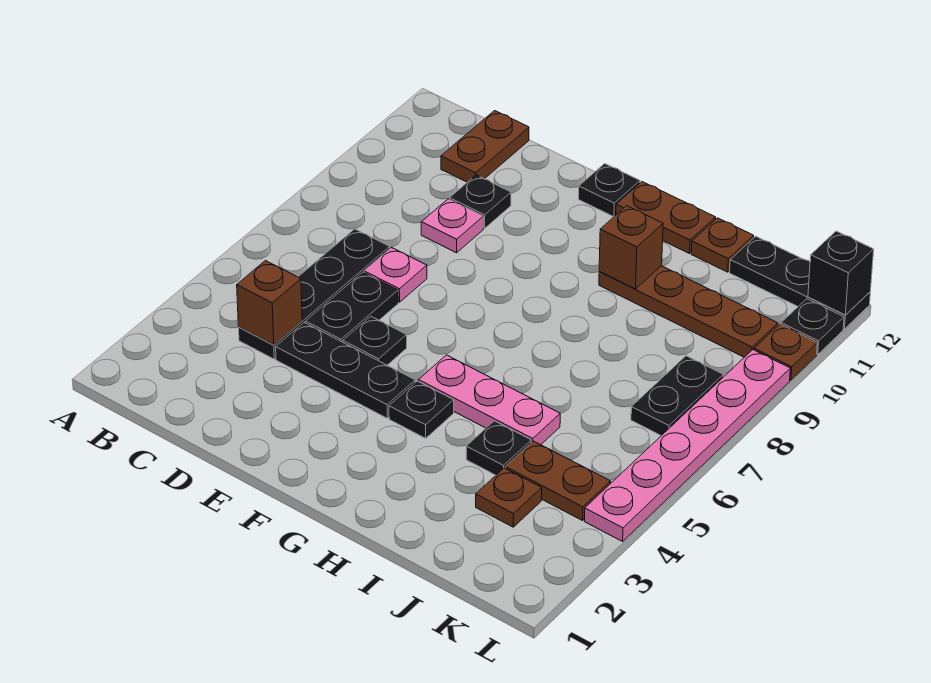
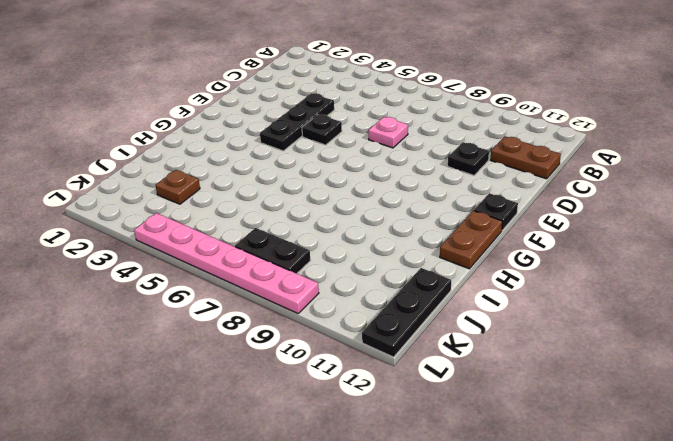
none -> black 1x4 plate [239,229,390,359]
none -> black 1x2 plate [305,272,398,342]
none -> pink 1x1 plate [421,199,483,253]

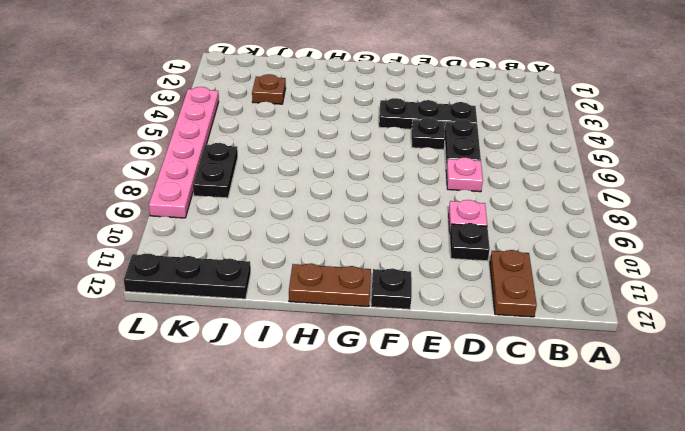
none -> black 1x4 plate [239,229,390,359]
none -> black 1x1 plate [389,381,454,438]
none -> pink 1x3 plate [419,355,560,445]

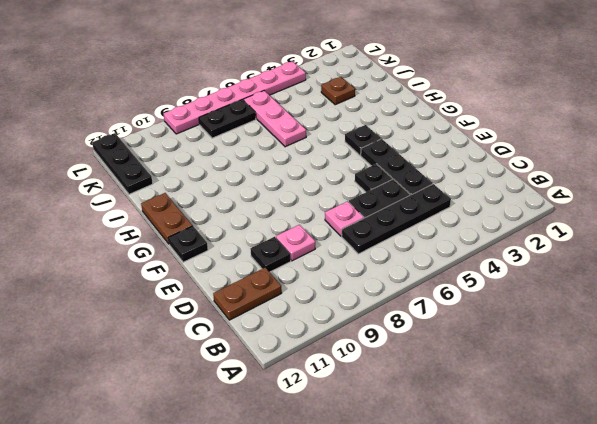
pink 1x3 plate [244,91,306,147] -> pink 1x3 plate moved to [419,355,560,445]
none -> brown 1x4 plate [599,266,778,357]
none -> black 1x1 plate [466,421,531,475]
none -> brown 1x1 plate [691,218,754,272]

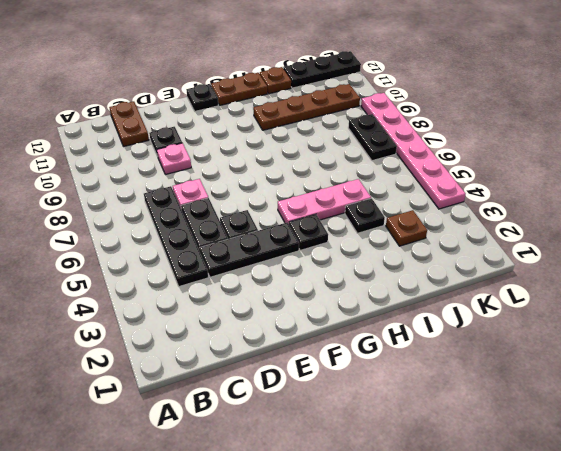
none -> brown 1x2 plate [505,441,611,521]
none -> brown 1x1 plate [754,324,817,380]
none -> black 1x1 plate [781,299,844,355]

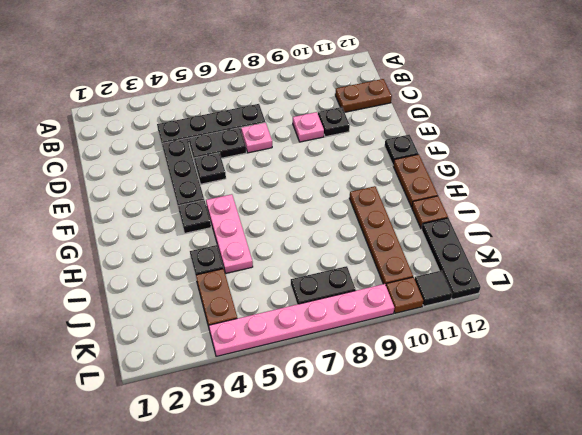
black 1x1 tile [415,270,452,306] -> black 1x1 plate [781,299,844,355]
none -> brown 1x1 plate [476,468,542,527]
none -> brown 1x1 brick [237,261,302,345]
none -> brown 1x1 brick [599,206,663,289]

